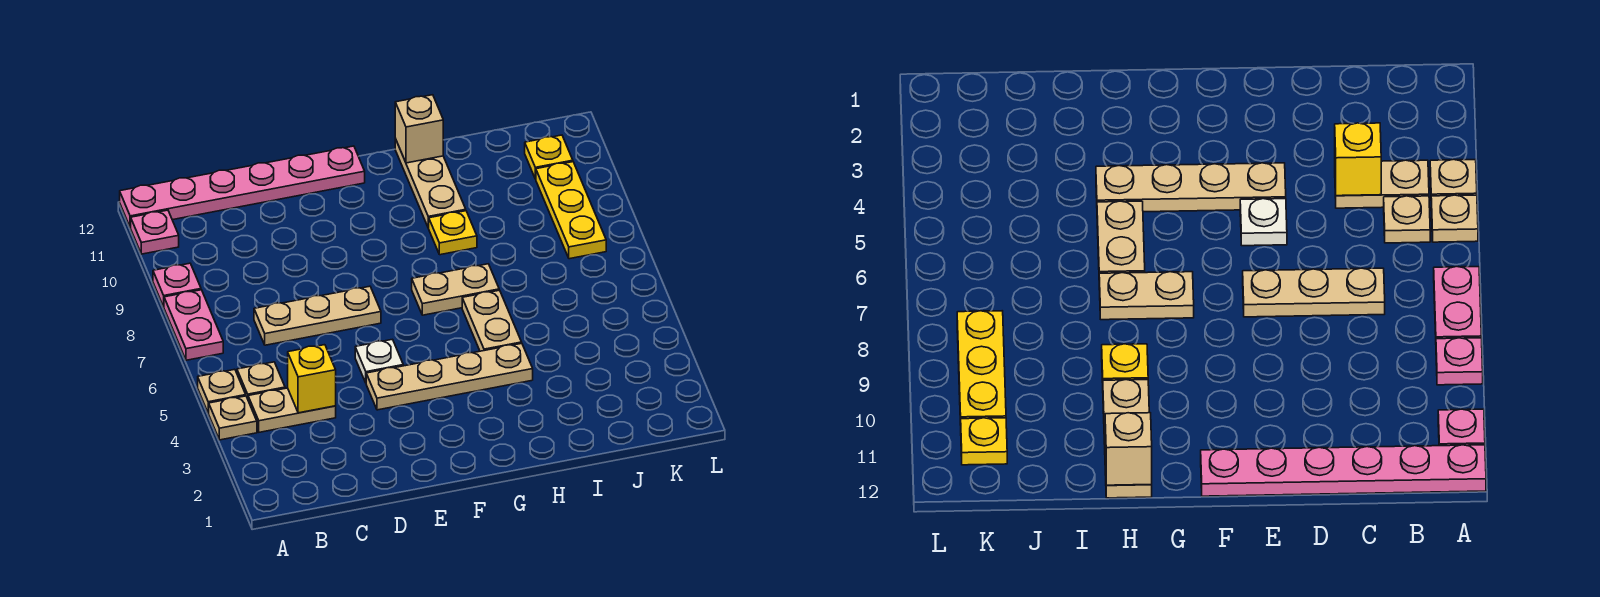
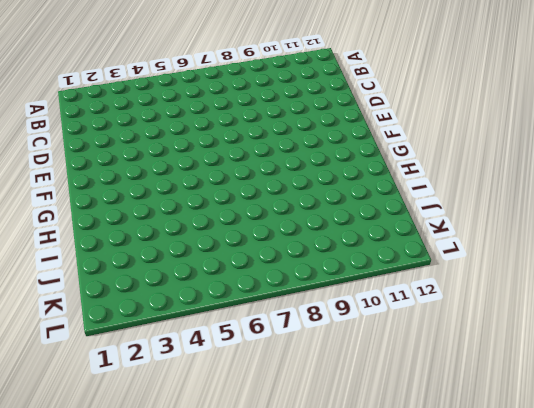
none -> tan 1x1 plate [209,396,257,440]
none -> tan 1x1 plate [198,369,246,413]
none -> pink 1x2 plate [164,290,223,360]

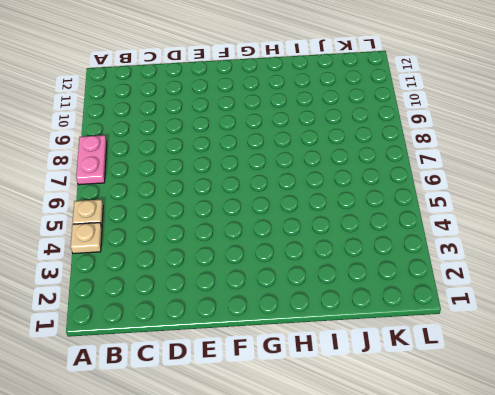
none -> pink 1x1 plate [153,263,201,307]
none -> pink 1x1 plate [131,210,179,254]
none -> pink 1x6 plate [120,146,365,228]

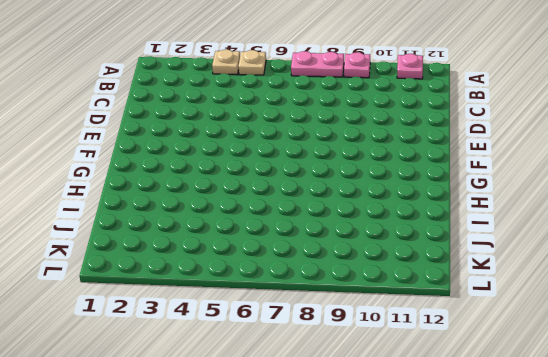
none -> pink 1x6 plate [120,146,365,228]
none -> tan 1x2 plate [248,388,336,432]
none -> tan 1x1 plate [237,362,285,399]

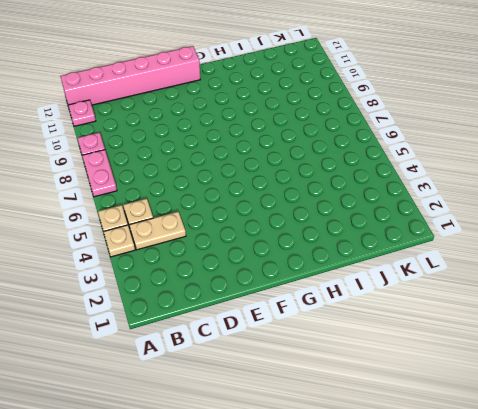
pink 1x6 brick [60,46,200,105] -> pink 1x6 plate [120,146,365,228]
none -> tan 1x3 plate [254,286,381,345]
none -> tan 1x4 plate [366,343,533,410]
none -> white 1x1 plate [355,339,403,382]

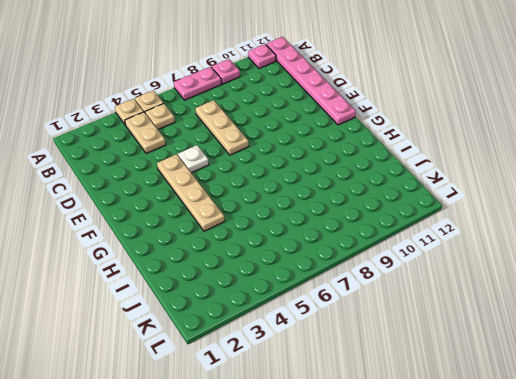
none -> tan 1x2 plate [412,264,499,315]
none -> tan 1x2 plate [462,290,522,351]
none -> yellow 1x1 plate [429,211,477,255]

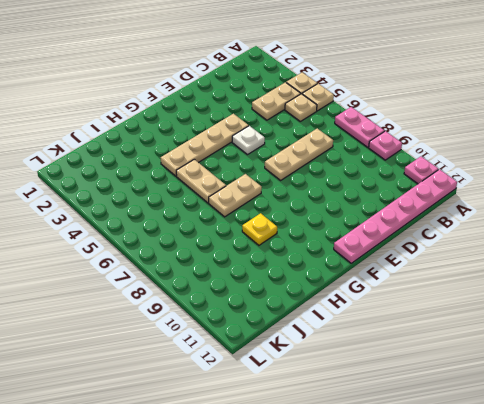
none -> tan 1x3 plate [395,139,466,228]
none -> yellow 1x3 plate [536,162,606,259]
none -> yellow 1x1 plate [525,135,573,179]

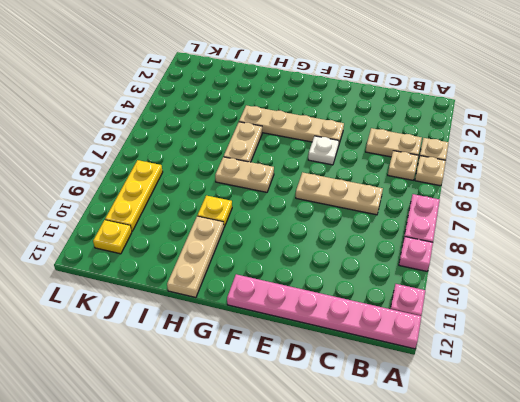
none -> yellow 1x1 brick [288,345,336,413]
none -> tan 1x1 brick [395,95,443,163]

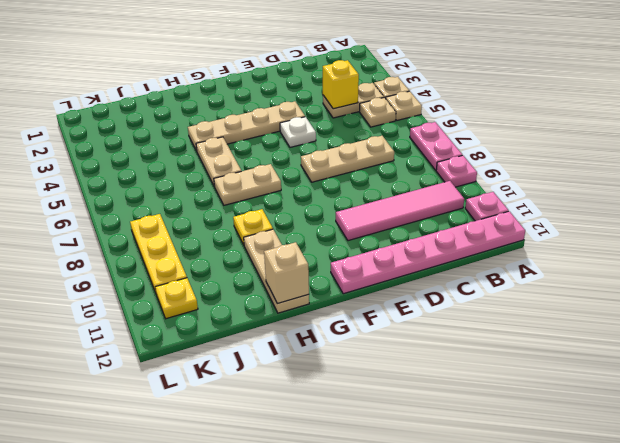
pink 1x4 tile [336,181,464,241] -> none

